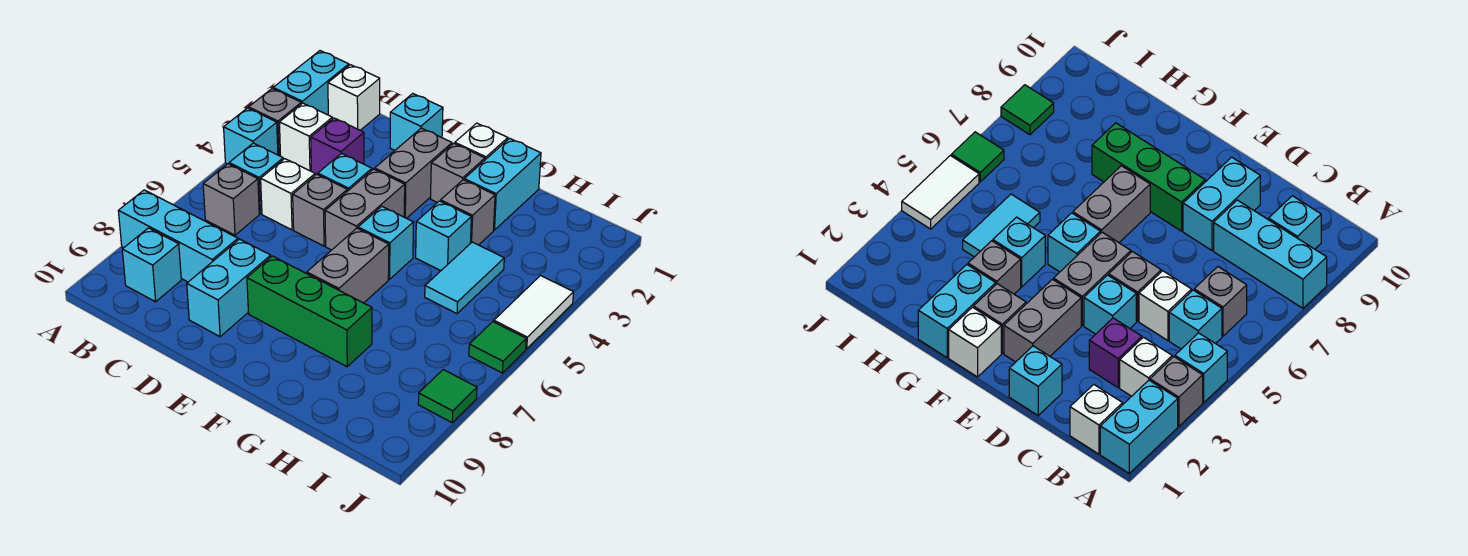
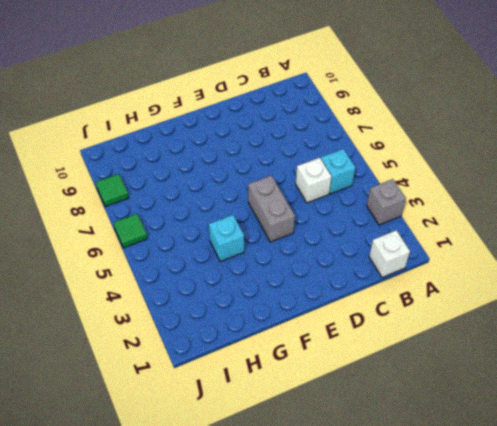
none -> cyan 1x2 brick [273,51,349,115]
none -> cyan 1x1 brick [224,108,278,164]
none -> cyan 1x3 brick [118,190,238,282]

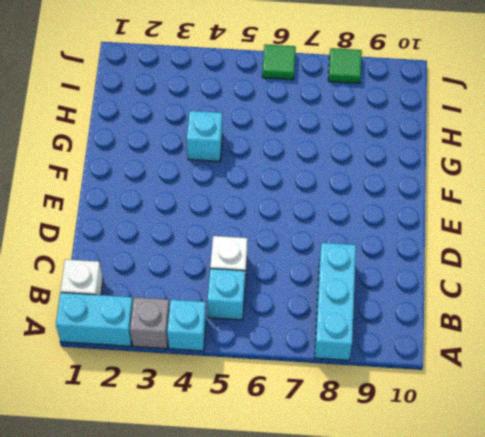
none -> white 1x1 brick [279,103,332,171]
none -> grey 1x1 brick [203,164,259,235]
none -> cyan 1x1 brick [122,228,181,302]

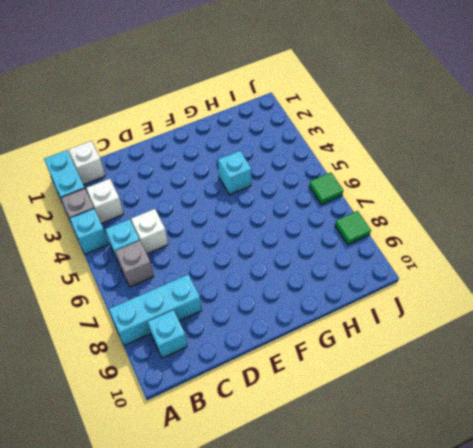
none -> purple 1x1 brick [311,118,364,175]
none -> cyan 1x1 brick [390,94,443,150]
none -> cyan 1x1 brick [318,154,372,191]

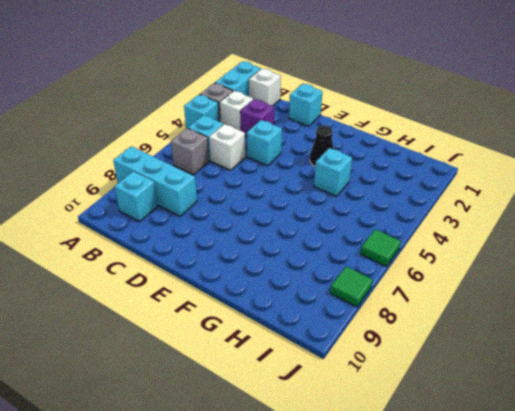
black 1x1 cone [310,126,334,166] -> none
none -> grey 1x1 brick [293,174,347,246]
none -> cyan 1x2 brick [187,239,271,337]
none -> grey 1x2 brick [375,128,452,218]

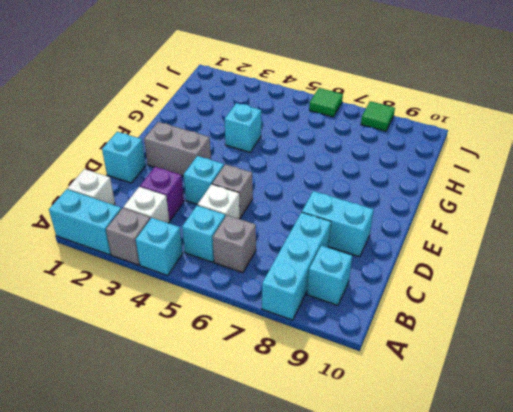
none -> grey 1x2 brick [325,169,405,250]
none -> green 1x3 brick [247,256,372,367]
none -> white 1x1 brick [455,123,508,160]

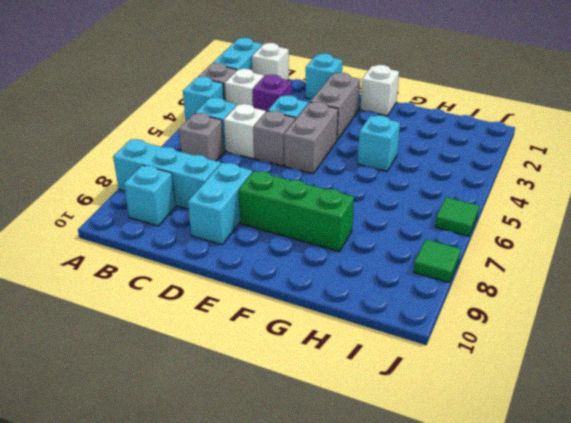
none -> grey 1x1 brick [431,143,485,203]
none -> cyan 1x1 brick [358,207,414,279]
none -> grey 1x2 brick [307,228,389,303]

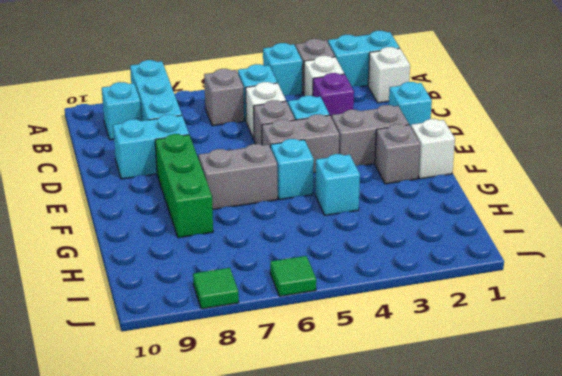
none -> cyan 1x2 brick [464,138,541,230]
none -> grey 1x1 brick [441,180,495,245]
none -> cyan 1x2 tile [425,242,504,314]

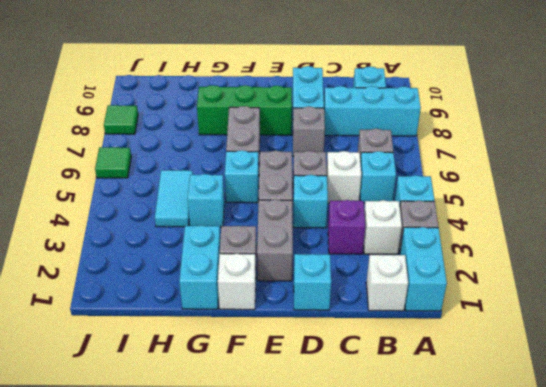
grey 1x1 brick [293,106,325,157] -> grey 1x1 brick moved to [441,180,495,245]
none -> white 1x2 tile [494,276,574,349]

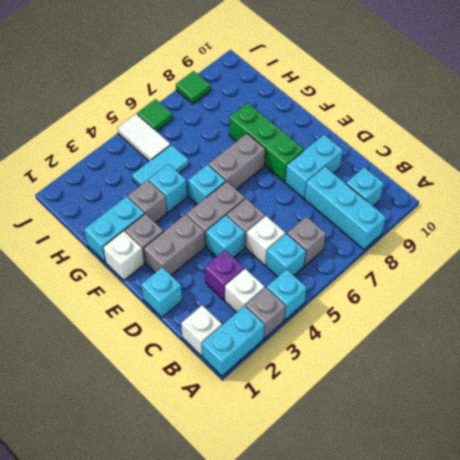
white 1x2 tile [117,114,171,161] -> white 1x2 tile turned to [494,276,574,349]

